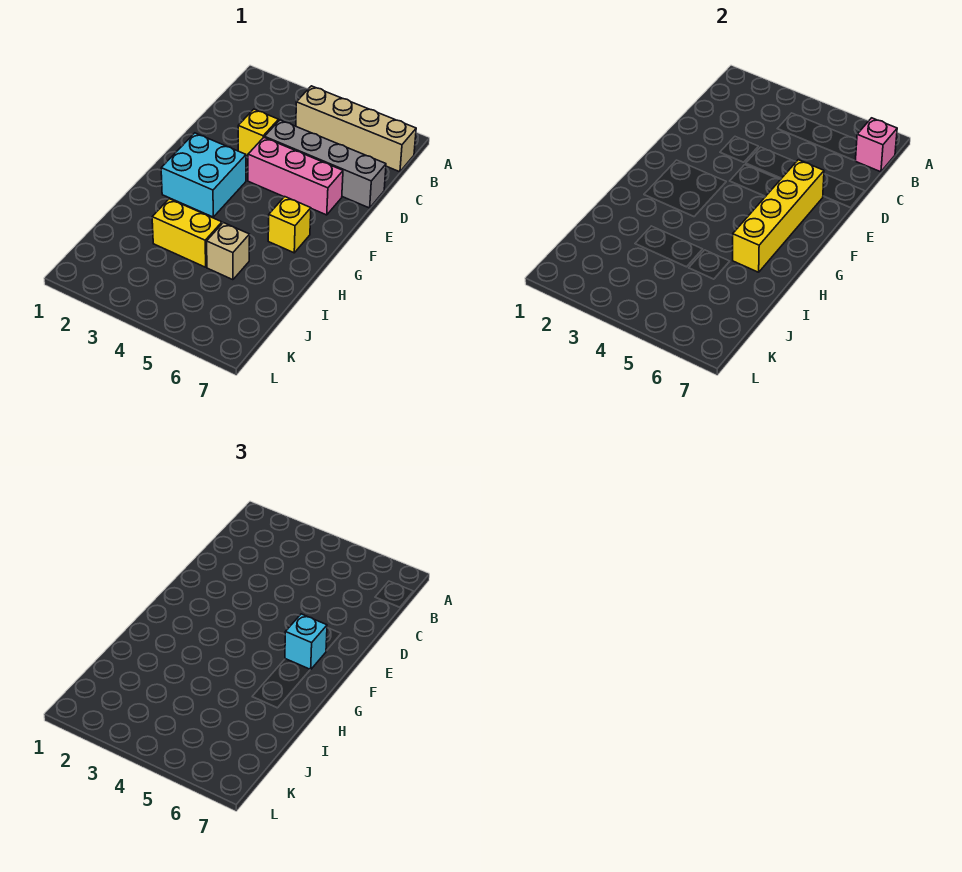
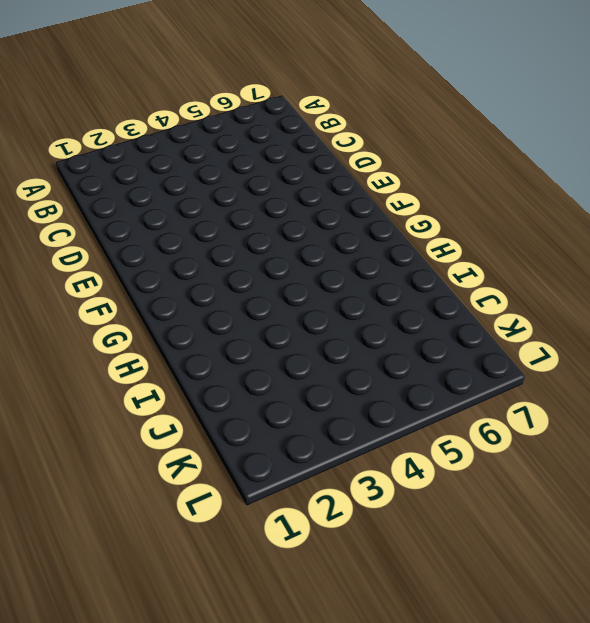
none -> tan 1x4 brick [296,86,416,172]
none -> yellow 1x1 brick [238,109,279,156]

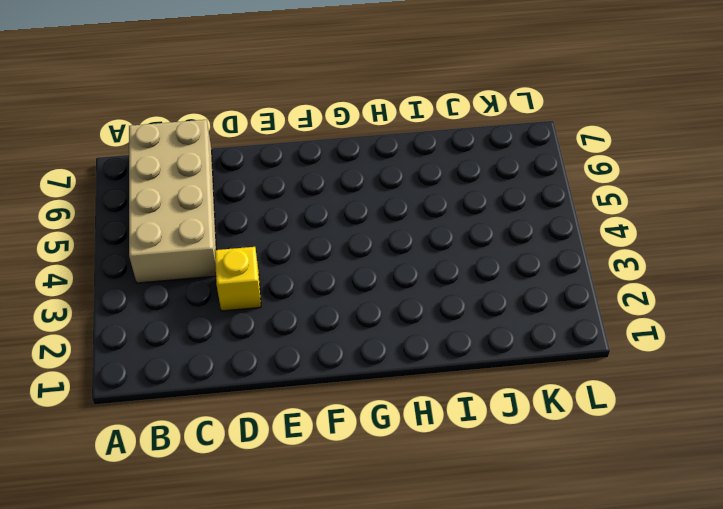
tan 2x4 brick [129,120,216,283] -> tan 1x4 brick [296,86,416,172]
none -> grey 1x4 brick [265,120,386,208]
none -> pink 1x3 brick [248,137,343,215]

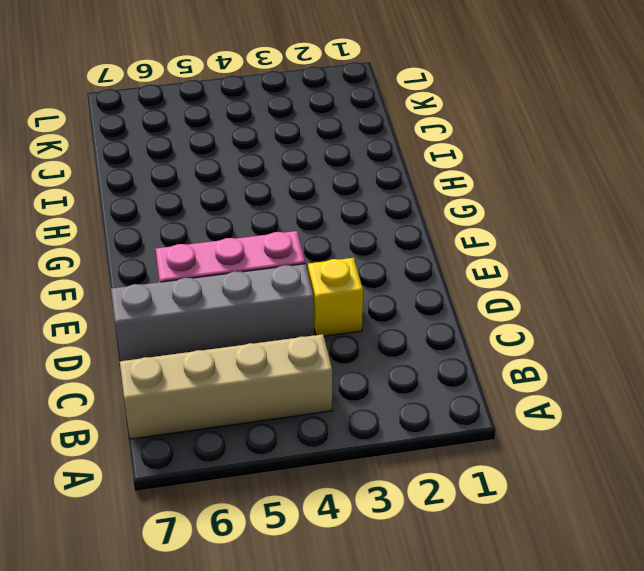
none -> cyan 2x2 brick [161,133,246,217]
none -> yellow 1x1 brick [268,197,311,253]

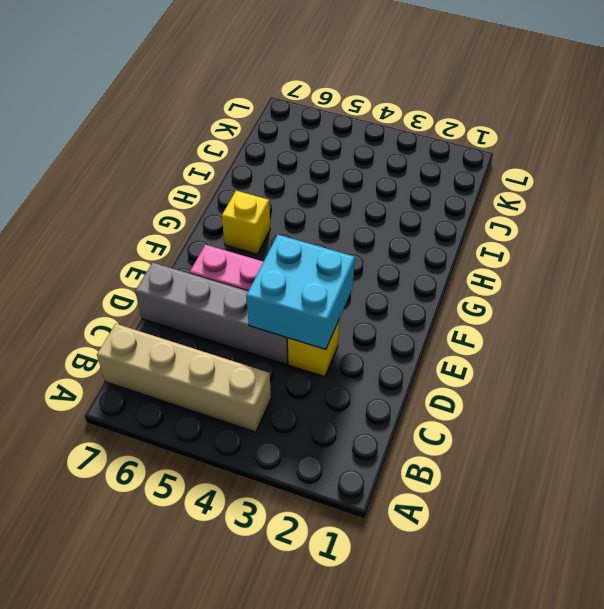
cyan 2x2 brick [246,235,355,350] -> cyan 2x2 brick moved to [161,133,246,217]
none -> yellow 1x2 brick [152,199,222,267]
none -> tan 1x1 brick [207,223,250,280]

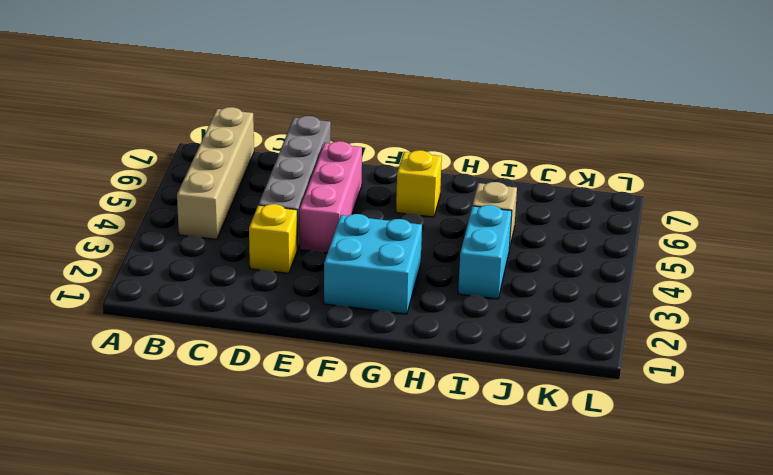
cyan 1x2 brick [458,205,512,299] -> yellow 1x2 brick [152,199,222,267]
none -> pink 1x1 brick [856,118,897,172]
none -> yellow 1x4 brick [733,160,824,272]

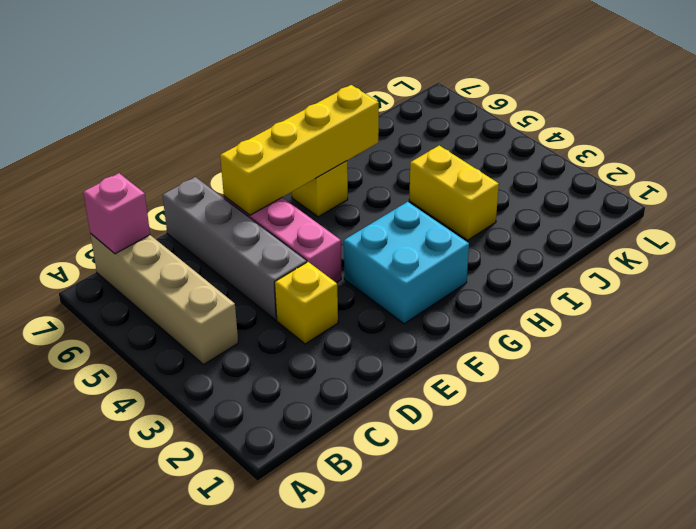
none -> tan 1x1 brick [207,223,250,280]
none -> cyan 1x1 brick [285,614,327,670]

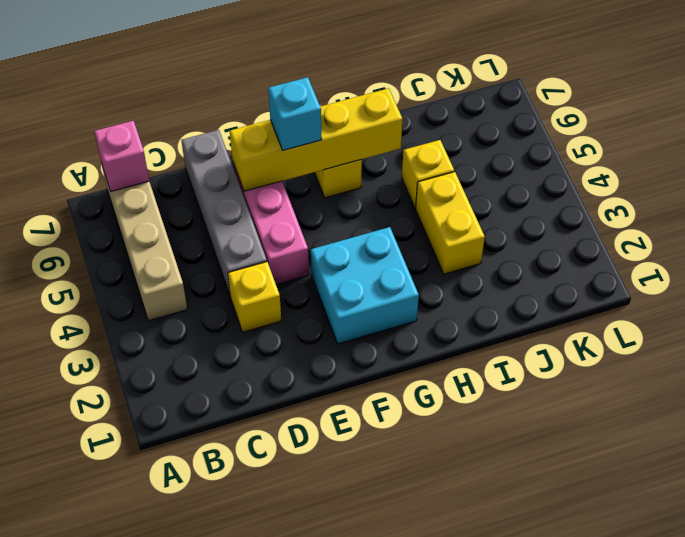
yellow 1x1 brick [402,140,454,208] -> tan 1x1 brick [207,223,250,280]

